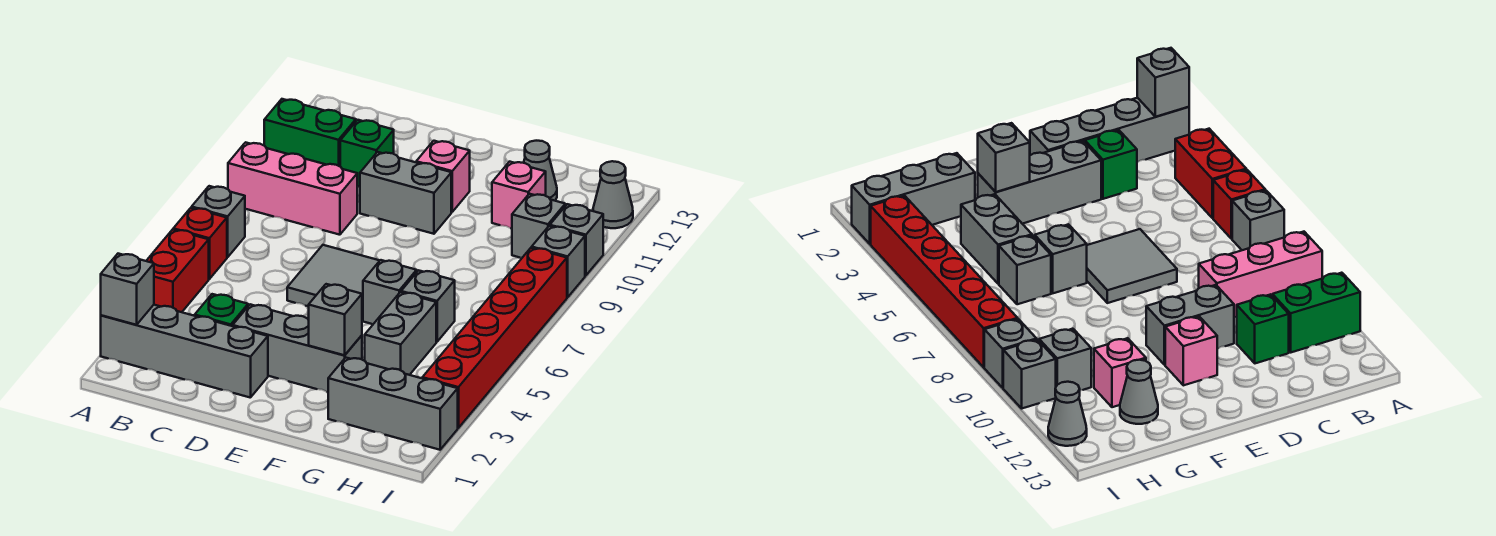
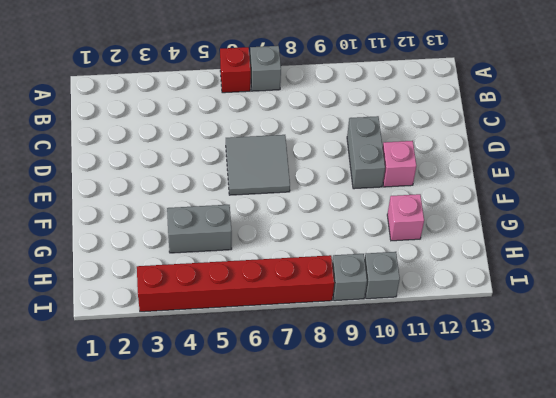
none -> grey 1x4 brick [101,305,268,398]
none -> red 1x2 brick [146,230,209,312]
none -> pink 1x3 brick [228,142,357,235]

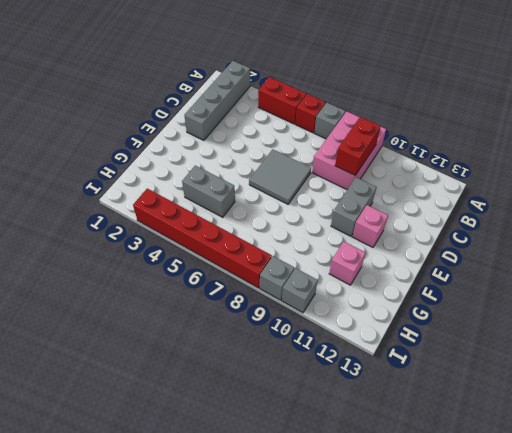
pink 2x3 brick [312,111,386,190] -> pink 1x3 brick [228,142,357,235]
red 1x2 brick [335,117,381,175] -> none
none -> green 1x2 brick [264,99,356,166]
none -> green 1x1 brick [195,294,248,326]
none -> green 1x1 brick [340,120,394,187]

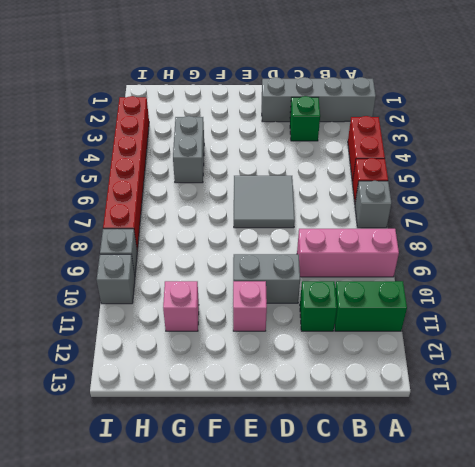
none -> grey 1x3 brick [233,304,362,392]
none -> grey 1x1 brick [363,260,417,324]
none -> grey 1x3 brick [328,358,458,450]

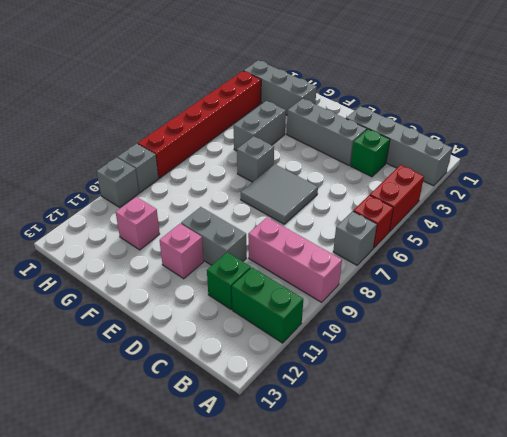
none -> grey 1x1 brick [401,270,455,342]
none -> grey 1x1 cone [524,141,557,201]
none -> grey 1x1 brick [512,194,565,258]

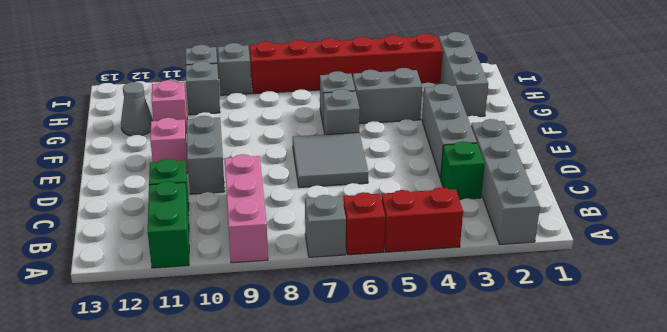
none -> grey 1x1 cone [593,161,633,228]
none -> grey 1x1 brick [101,254,154,325]
none -> grey 1x1 brick [309,284,362,355]

